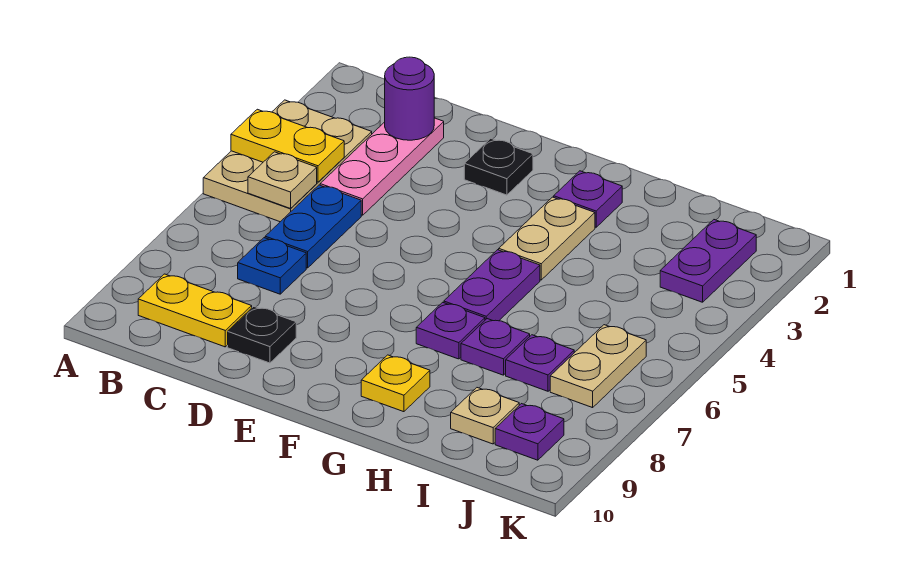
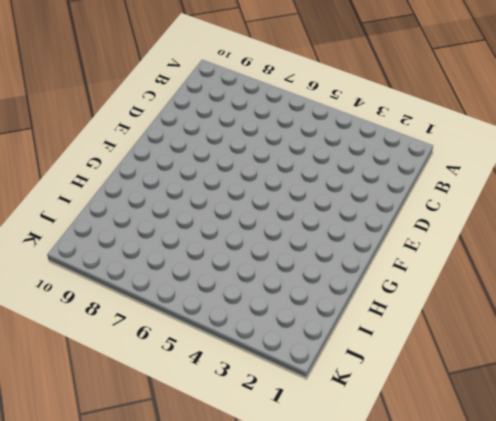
none -> tan 2x3 plate [203,100,372,222]
none -> yellow 1x2 plate [138,274,252,347]
none -> pink 1x3 plate [320,118,444,215]

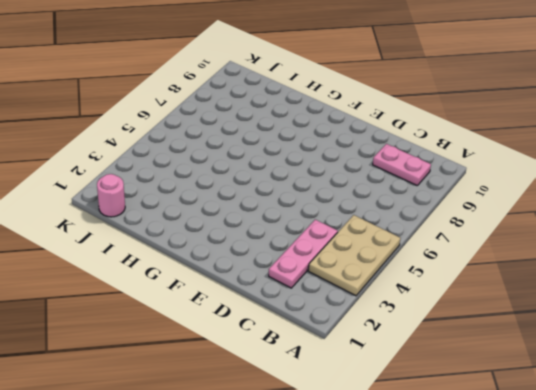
pink 1x2 plate [373,144,431,185] -> yellow 1x2 plate [138,274,252,347]
pink 1x1 round brick [97,174,125,217] -> none
none -> blue 1x2 plate [265,185,361,268]
none -> blue 1x1 plate [238,238,306,294]
none -> black 1x1 plate [228,307,296,363]

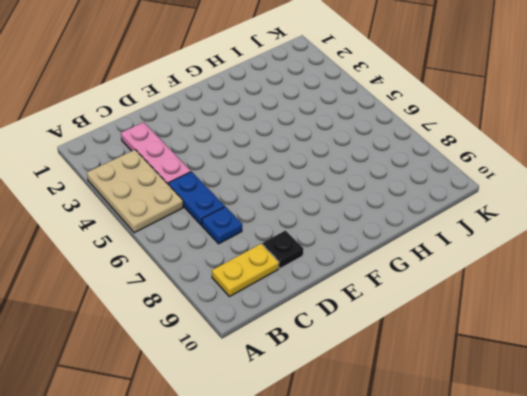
none -> black 1x1 plate [464,138,533,195]
none -> purple 1x1 plate [554,171,622,227]
none -> tan 1x2 plate [499,197,595,280]

